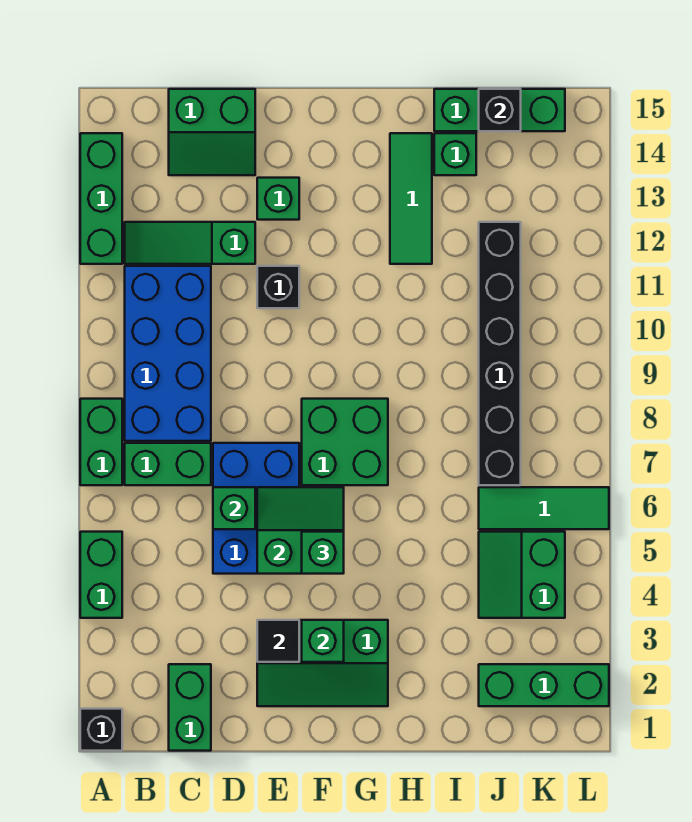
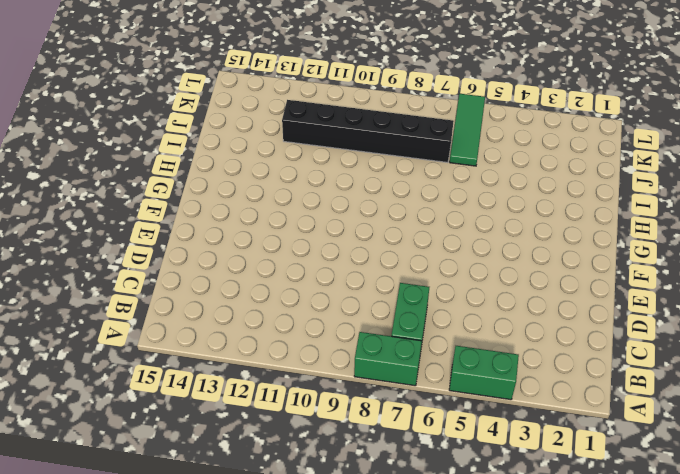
none -> black 1x1 brick [80,709,122,751]
none -> green 1x3 brick [80,133,122,264]
none -> blue 2x4 brick [125,266,211,441]

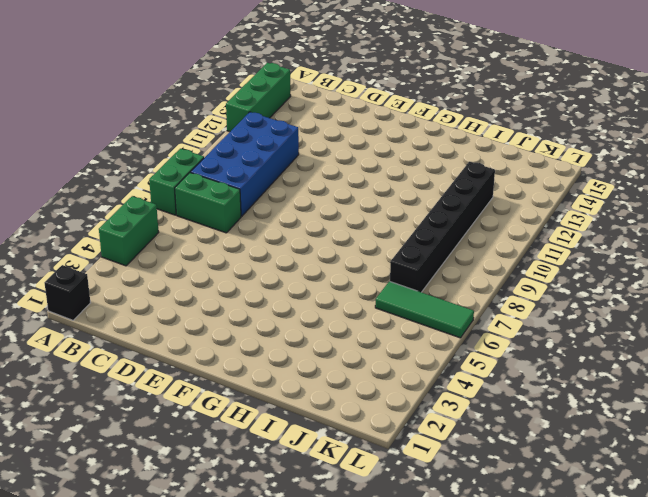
none -> green 1x3 slope [125,222,255,264]
none -> green 1x2 brick [169,664,211,751]
none -> green 2x2 slope [169,89,255,175]

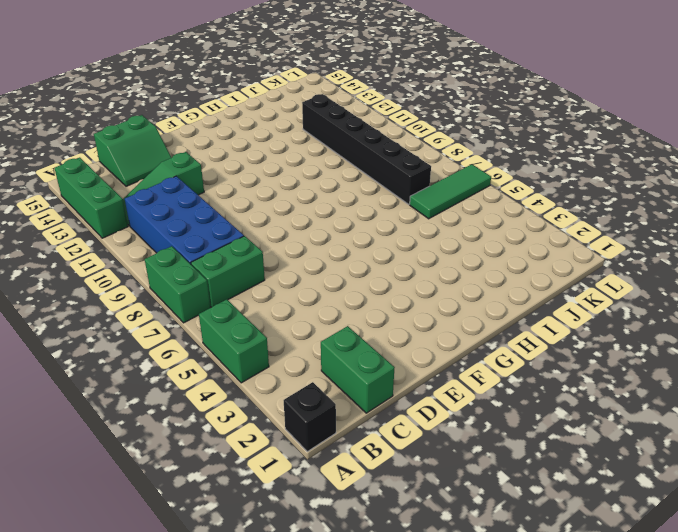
none -> blue 2x3 brick [213,443,299,574]
none -> green 2x3 slope [257,620,388,706]
none -> black 1x1 brick [257,266,299,308]

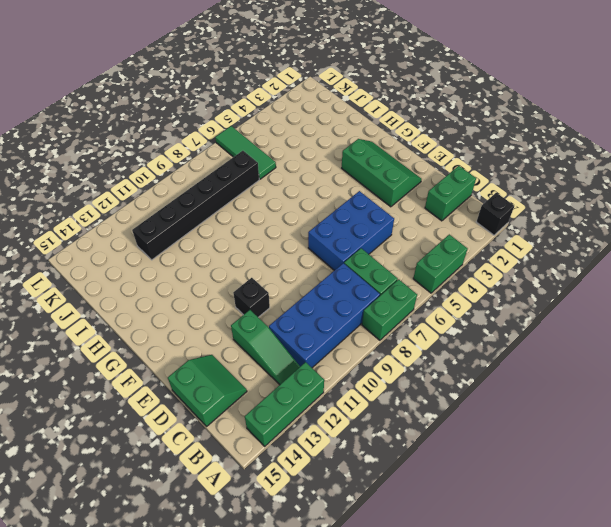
none -> green 1x1 brick [257,178,299,220]
none -> green 2x2 brick [302,399,388,485]
none -> green 1x3 tile [390,133,432,264]

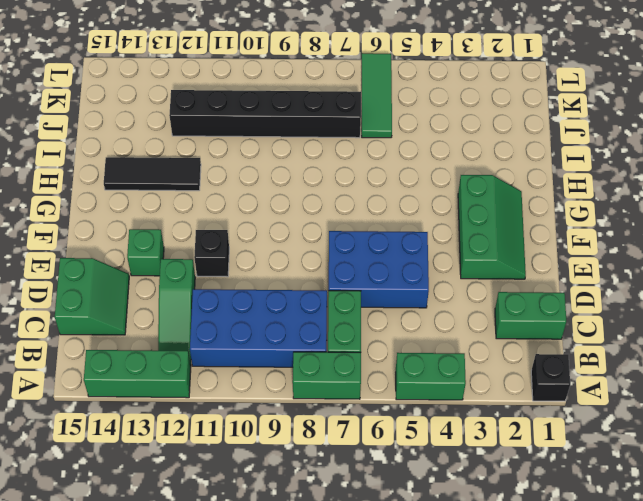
black 1x3 tile [104,157,201,191] -> green 1x3 tile [390,133,432,264]
none -> green 2x2 brick [302,399,388,485]
none -> green 1x1 brick [434,133,476,175]
none -> green 1x3 brick [434,89,565,131]

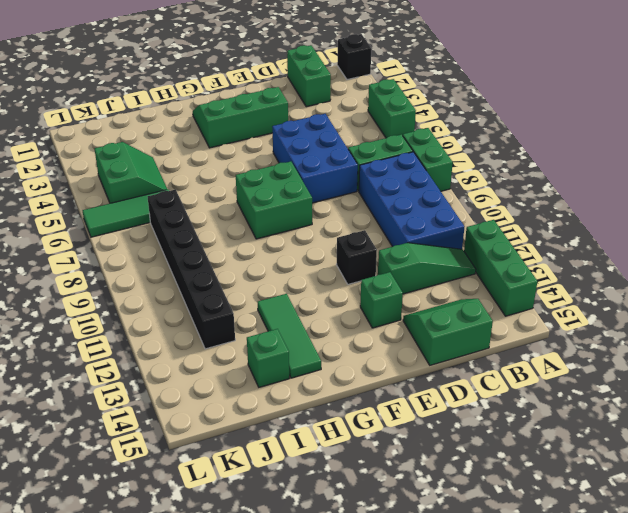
none -> green 1x3 brick [434,89,565,131]
none -> green 1x3 brick [479,664,609,706]
none -> green 1x1 brick [213,487,255,529]

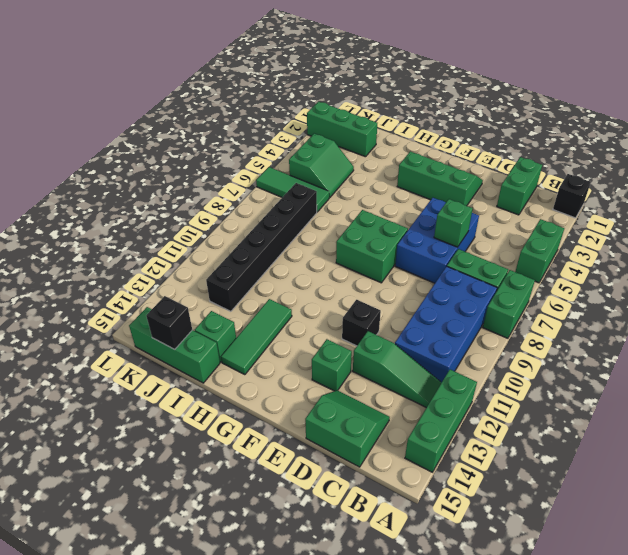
none -> black 1x1 tile [257,620,299,662]
none -> green 2x2 slope [257,487,344,574]
none -> green 1x1 brick [302,620,344,662]

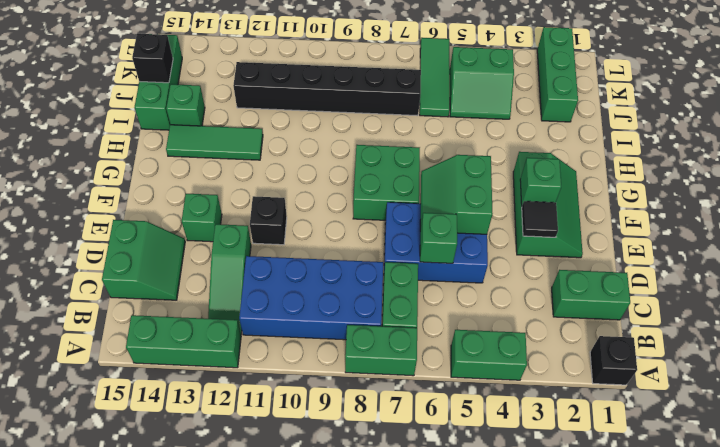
none -> green 1x1 brick [302,532,344,574]

